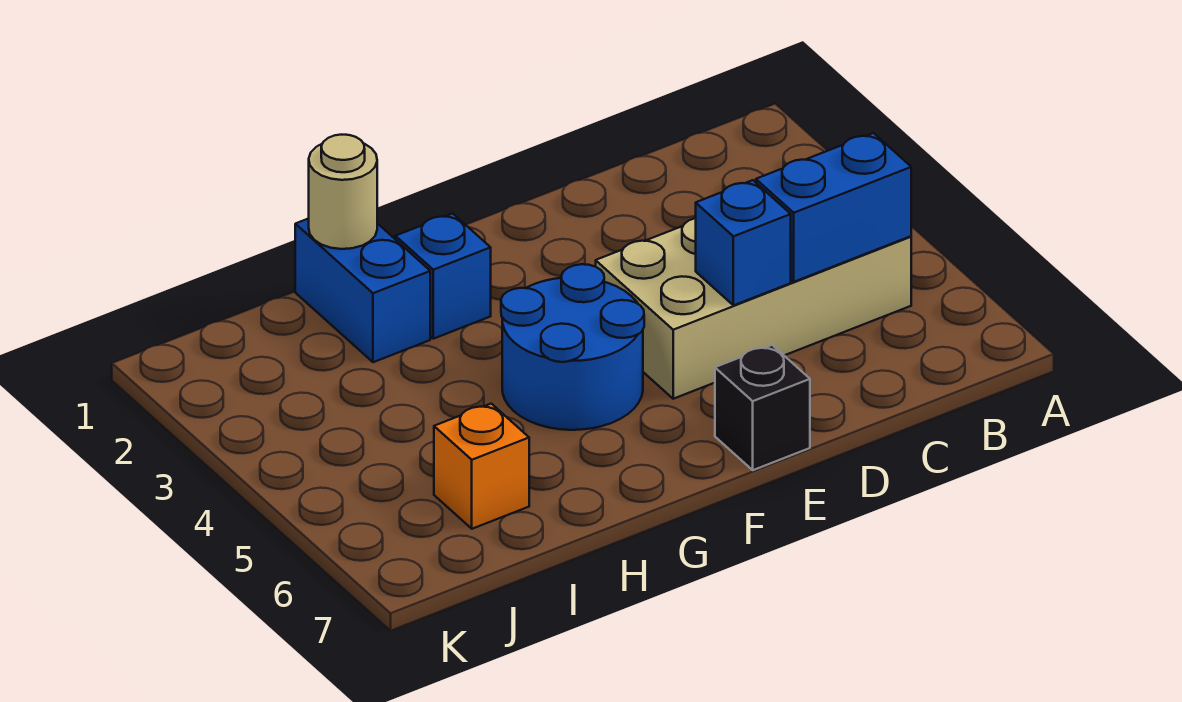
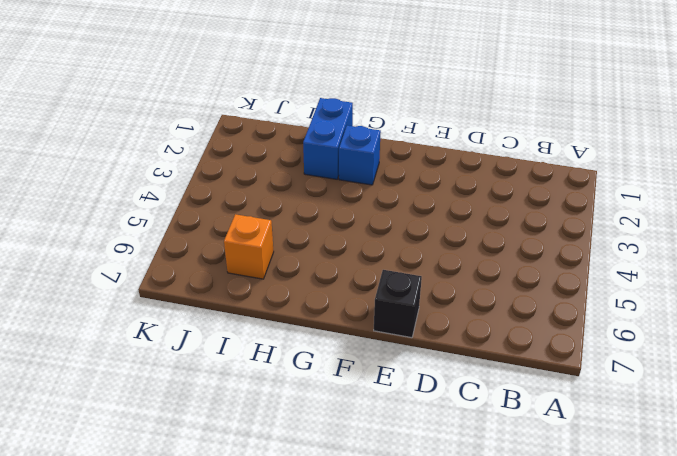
none -> tan 2x4 brick [596,218,911,399]
none -> blue 2x2 round brick [501,264,644,430]

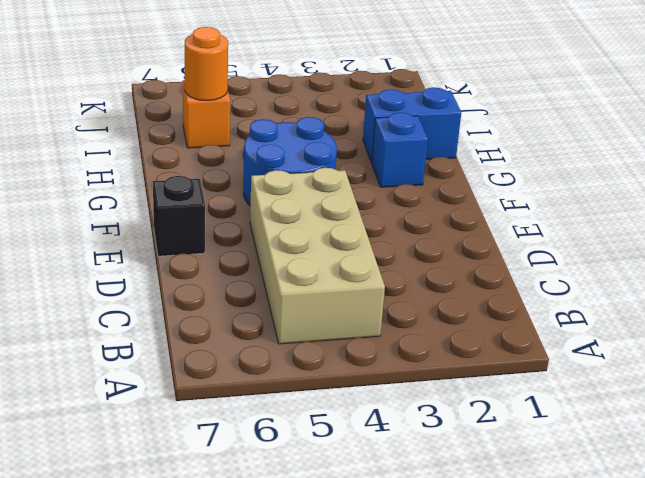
orange 1x1 round brick [185,27,228,101] -> none
none -> blue 1x2 brick [756,133,911,282]
none -> blue 1x1 brick [696,180,791,305]

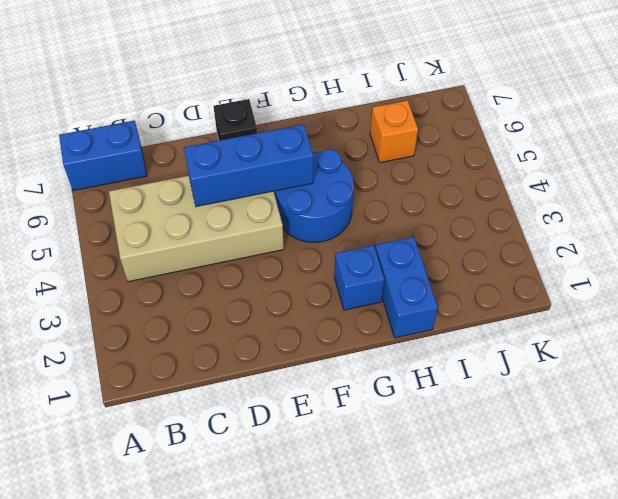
blue 1x2 brick [59,121,147,191] -> blue 1x2 brick moved to [756,133,911,282]
blue 1x3 brick [184,124,313,207] -> blue 1x1 brick [696,180,791,305]
none -> tan 1x1 round brick [309,135,377,249]

